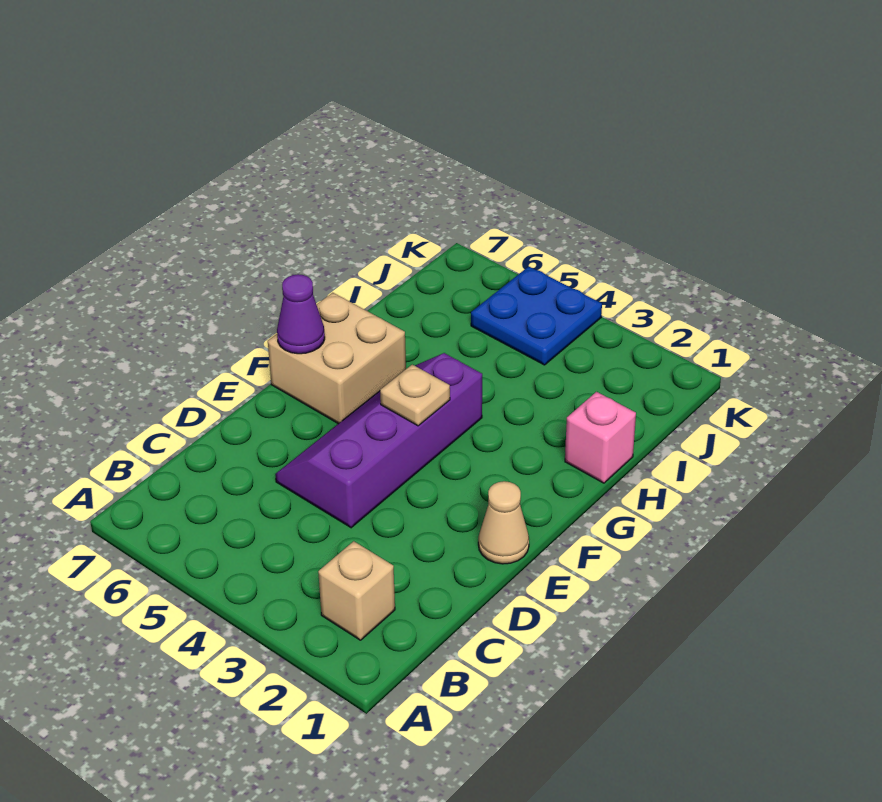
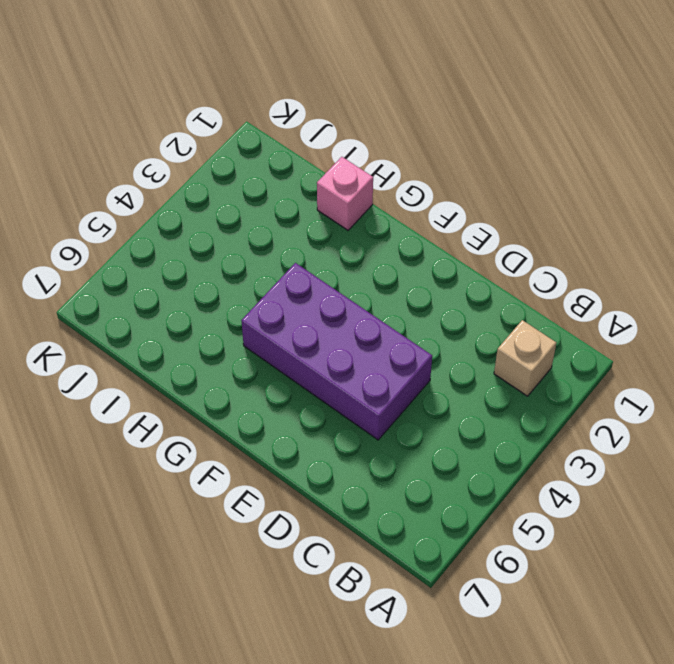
purple 2x4 brick [241,263,432,440] -> purple 2x4 slope [275,353,482,528]
none -> tan 1x1 cone [478,481,529,564]
none -> tan 2x2 brick [268,293,406,424]

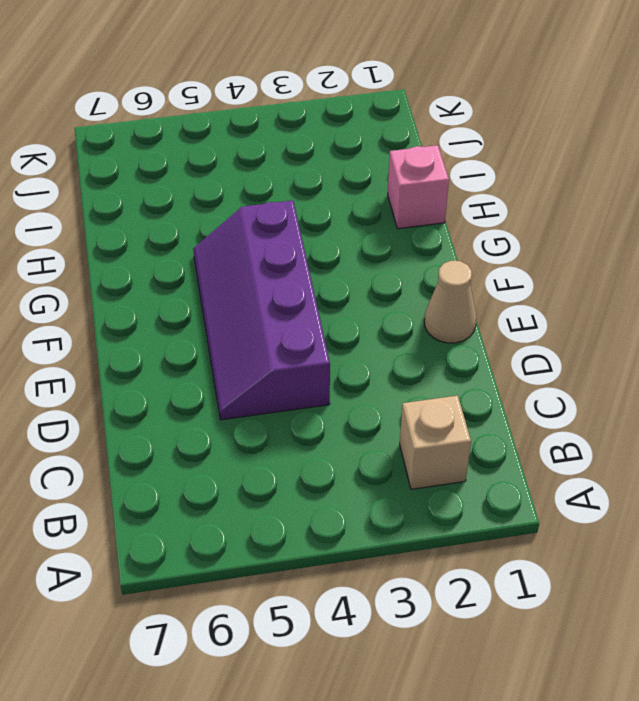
none -> tan 2x2 brick [268,293,406,424]
none -> blue 2x2 plate [471,267,602,365]

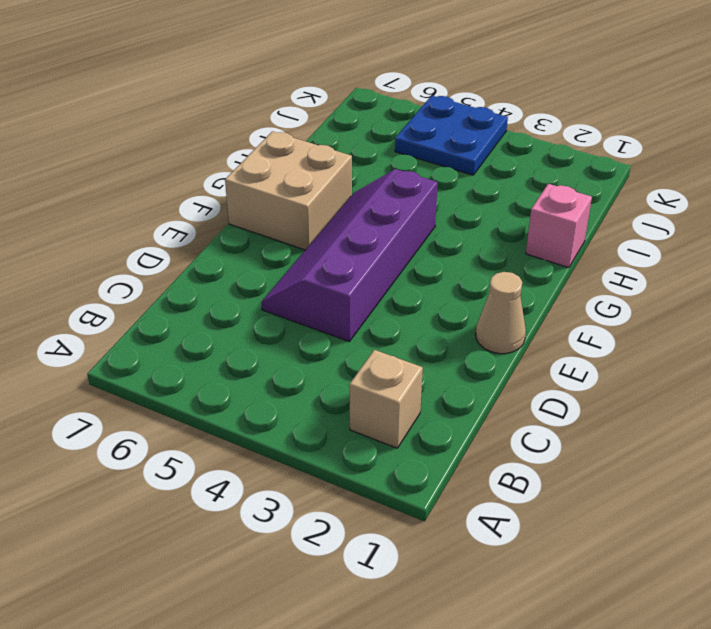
none -> tan 1x1 plate [380,365,450,426]
none -> purple 1x1 cone [277,274,325,354]

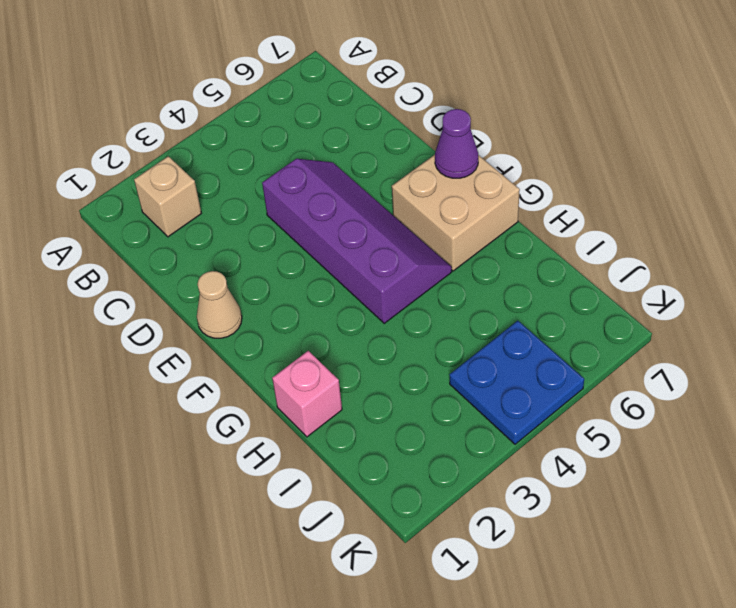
none -> tan 1x1 plate [380,365,450,426]

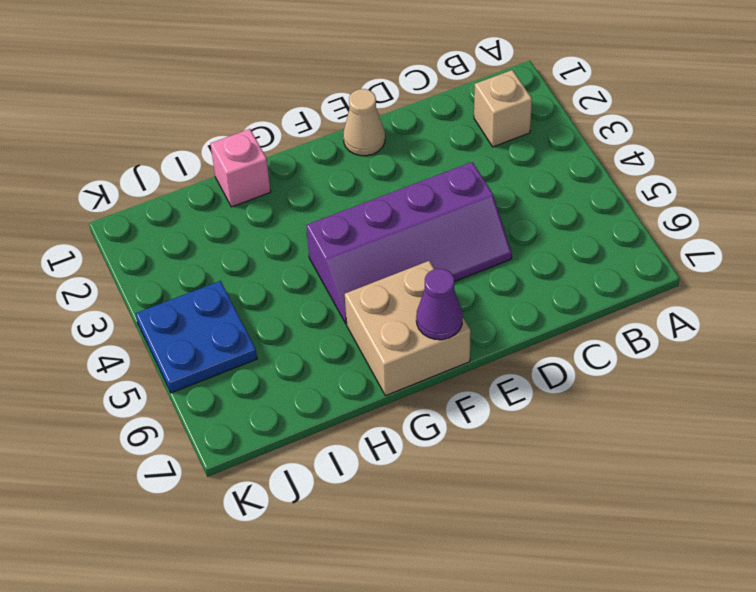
none -> tan 1x1 plate [380,365,450,426]

